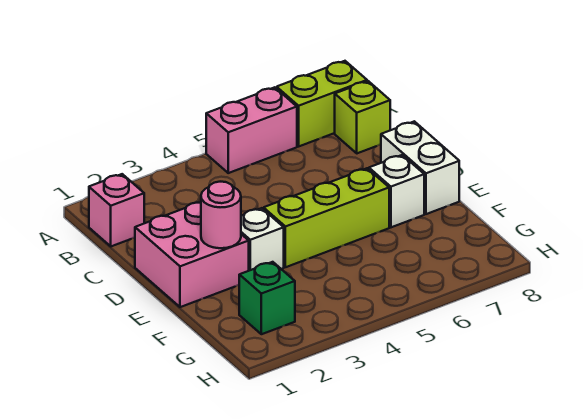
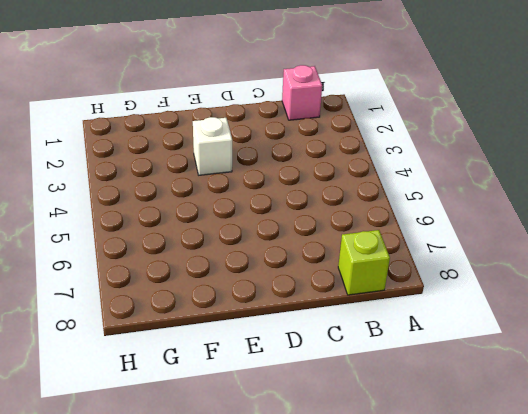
none -> pink 1x2 brick [206,87,297,173]
none -> lime 1x2 brick [277,61,367,146]

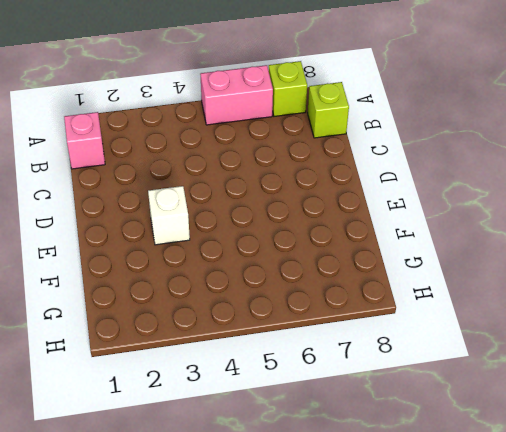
lime 1x1 brick [269,61,307,116] -> lime 1x2 brick [277,61,367,146]
none -> pink 2x2 brick [135,202,249,307]
none -> white 1x2 brick [381,121,459,214]

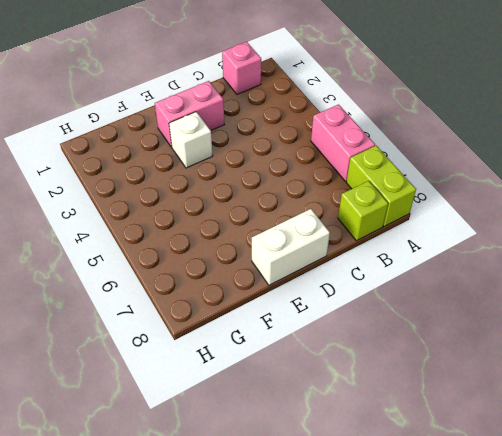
pink 1x2 brick [155,81,225,147] -> pink 2x2 brick [135,202,249,307]
none -> lime 1x3 brick [264,168,389,267]
none -> white 1x1 brick [369,155,424,227]

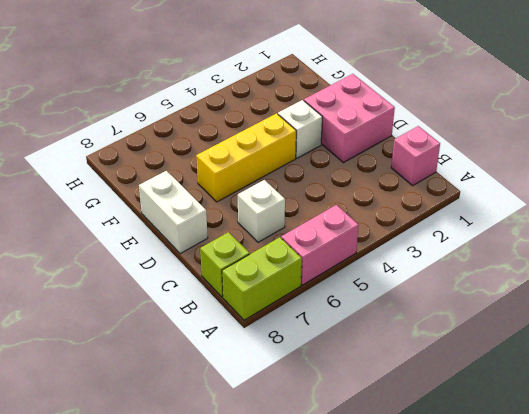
white 1x1 brick [238,180,285,242] -> white 1x1 brick moved to [369,155,424,227]
yellow 1x3 brick [196,113,296,202] -> lime 1x3 brick [264,168,389,267]
none -> green 1x1 brick [239,262,295,334]
none -> pink 1x1 round brick [201,182,241,248]

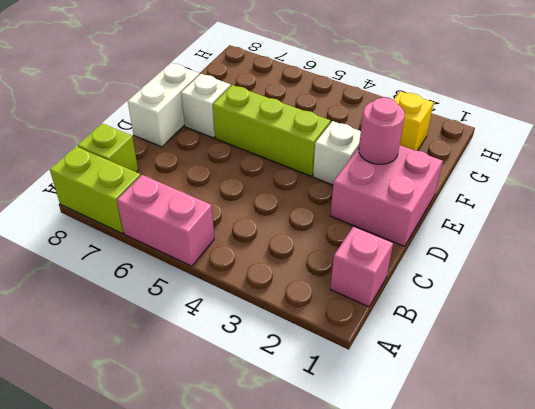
yellow 1x1 brick [394,91,434,151] -> green 1x1 brick [239,262,295,334]

